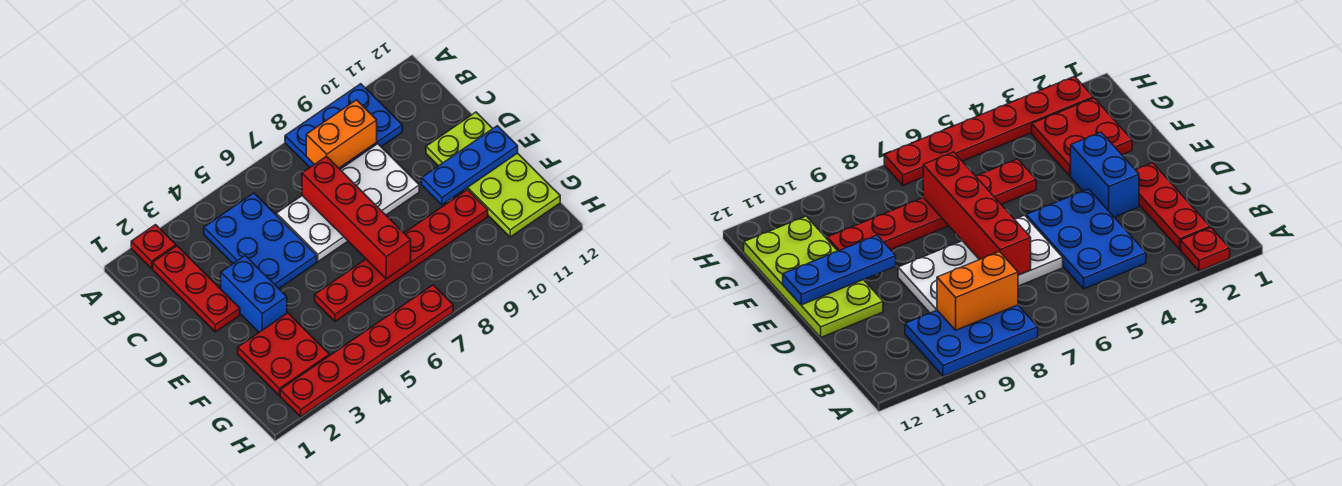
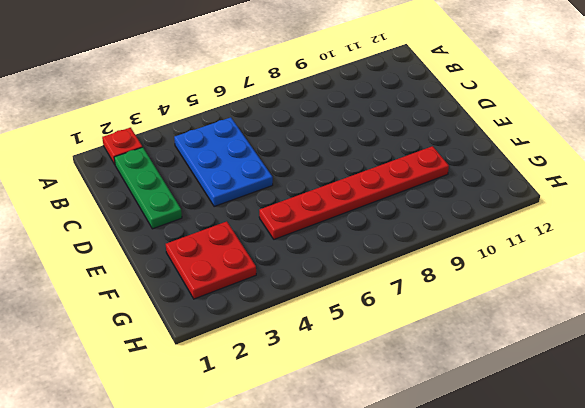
green 1x3 plate [114,147,182,229] -> red 1x3 plate [153,246,240,332]
none -> blue 2x3 plate [285,84,402,169]
none -> white 2x4 plate [276,144,419,261]
none -> blue 1x2 brick [221,256,287,332]

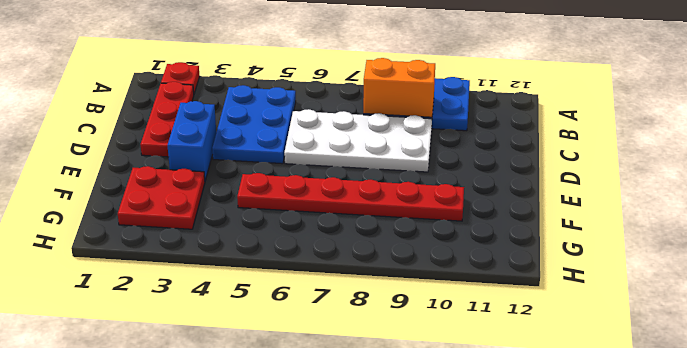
none -> lime 2x4 plate [426,112,560,237]
none -> red 1x6 plate [280,285,453,417]
none -> red 1x4 brick [302,156,411,279]

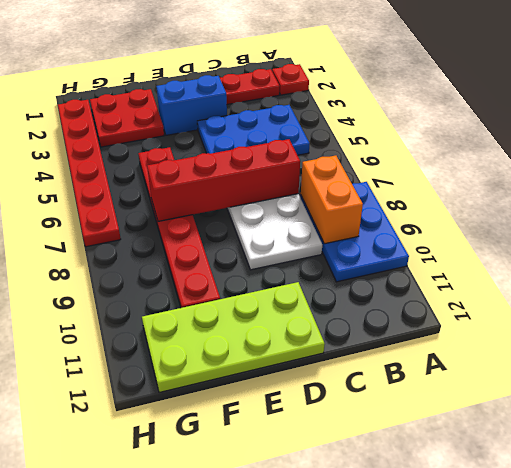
none -> blue 1x3 plate [422,126,518,205]

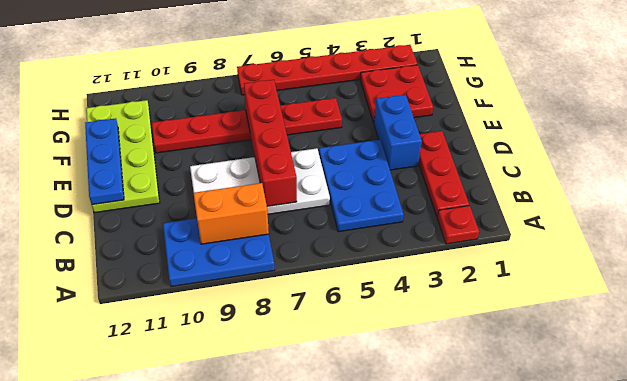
blue 1x3 plate [85,118,124,205] -> blue 1x3 plate turned to [422,126,518,205]

